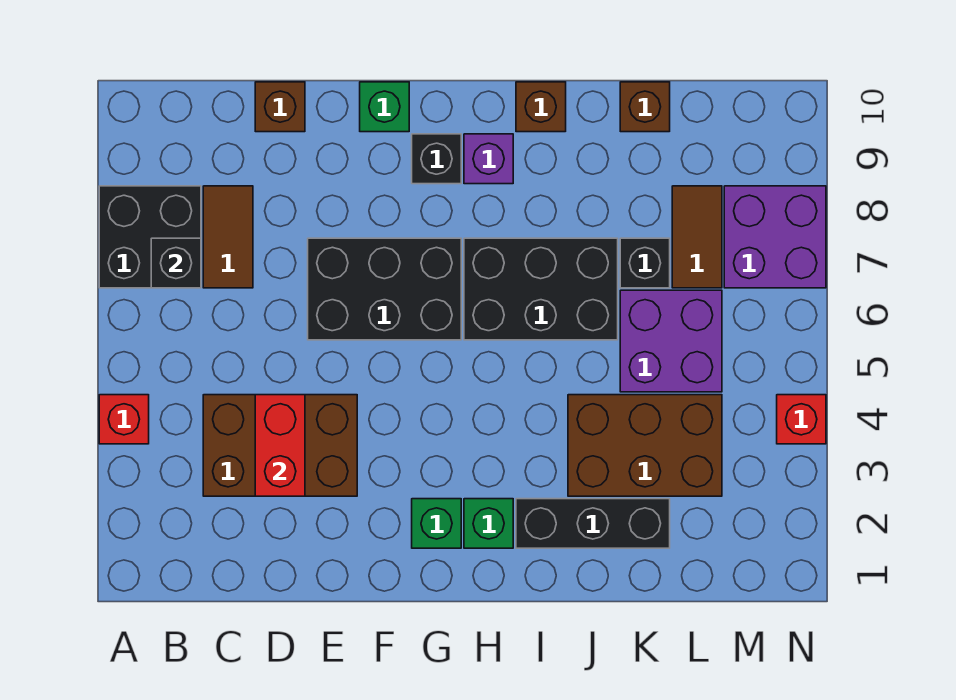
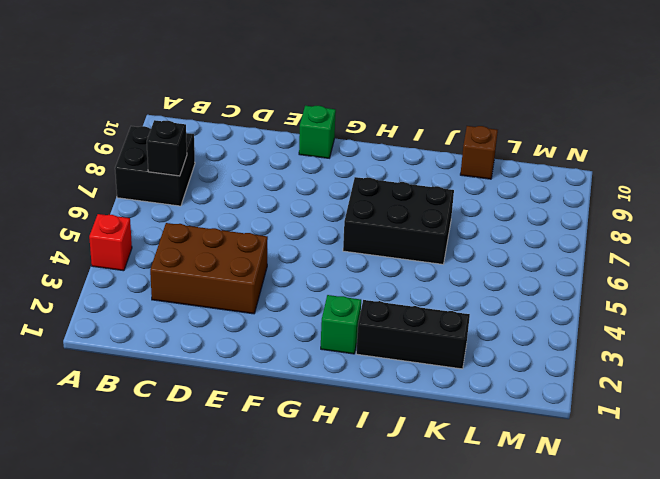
none -> brown 1x2 tile [203,186,253,288]
none -> brown 1x1 brick [255,82,305,132]
none -> black 2x3 brick [308,238,461,340]

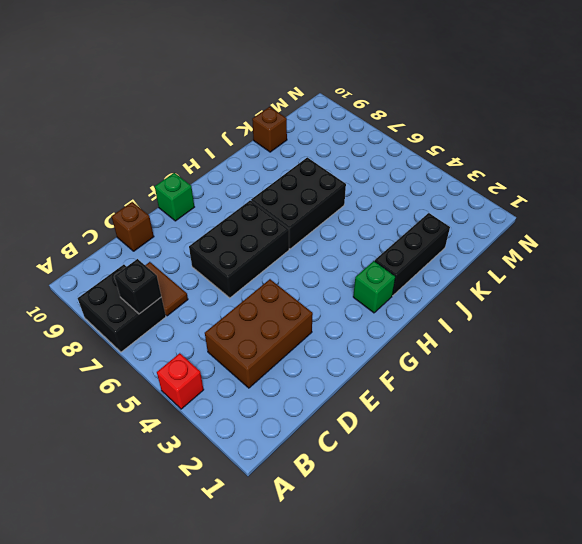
none -> green 1x1 brick [412,499,461,548]
none -> black 1x1 brick [412,134,461,184]
none -> purple 1x1 brick [464,134,513,184]

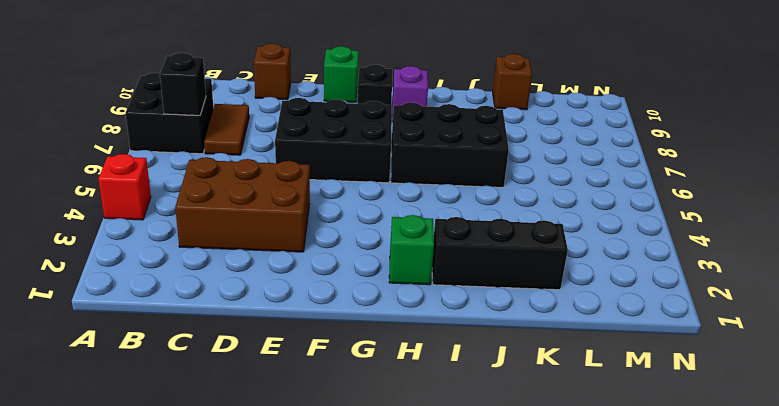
none -> green 1x1 brick [412,499,461,548]
none -> brown 1x1 brick [516,82,566,132]
none -> brown 2x3 brick [568,395,722,496]

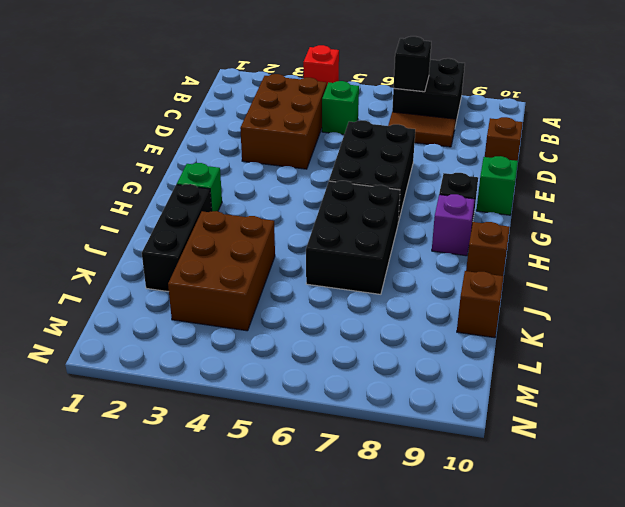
green 1x1 brick [322,81,359,135] -> green 1x1 brick moved to [412,499,461,548]
none -> purple 2x2 brick [620,290,722,392]
none -> black 1x1 brick [620,238,670,288]
none -> brown 1x2 tile [672,186,722,288]

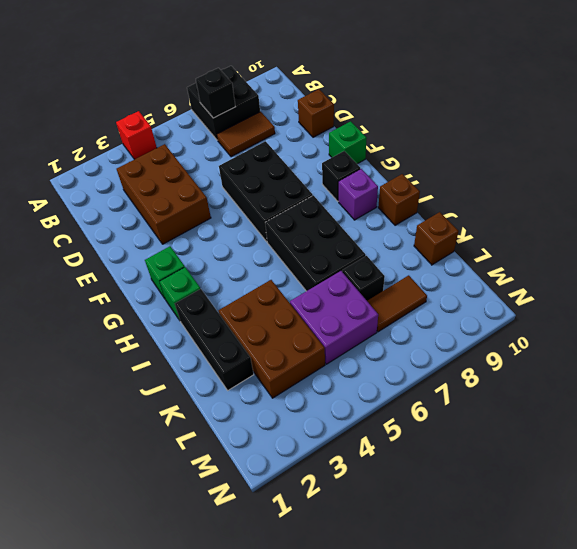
none -> purple 2x2 brick [724,186,826,288]
none -> red 1x1 brick [777,395,826,444]
none -> red 1x2 brick [255,395,305,496]

